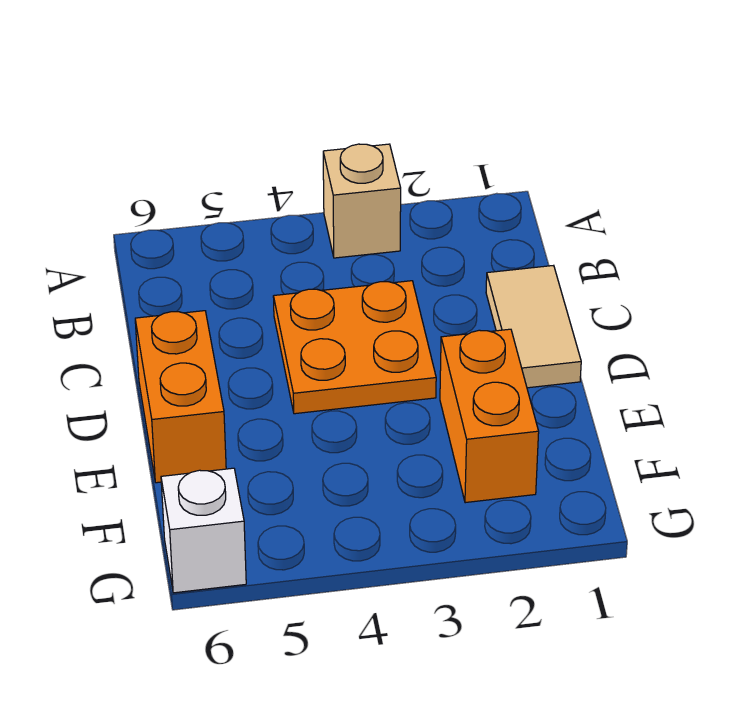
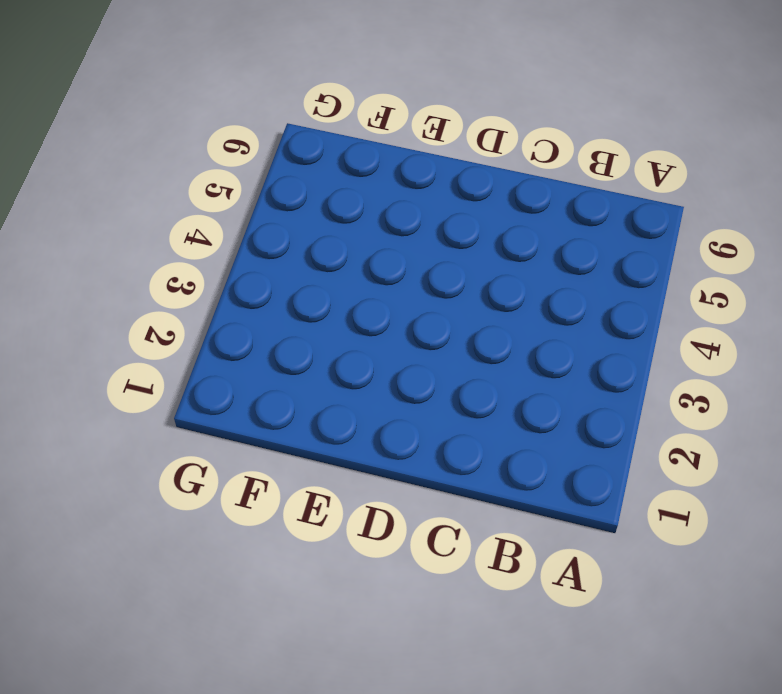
none -> tan 1x1 brick [323,144,401,258]
none -> tan 1x2 tile [486,265,581,388]

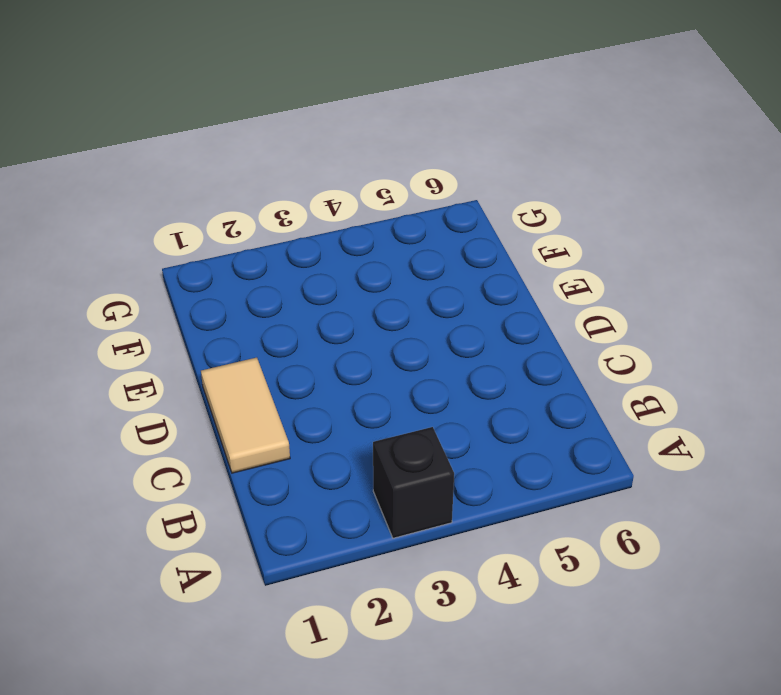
black 1x1 brick [373,427,454,538] -> tan 1x1 brick [323,144,401,258]
none -> orange 2x2 plate [273,281,436,414]
none -> orange 1x2 brick [135,311,226,483]

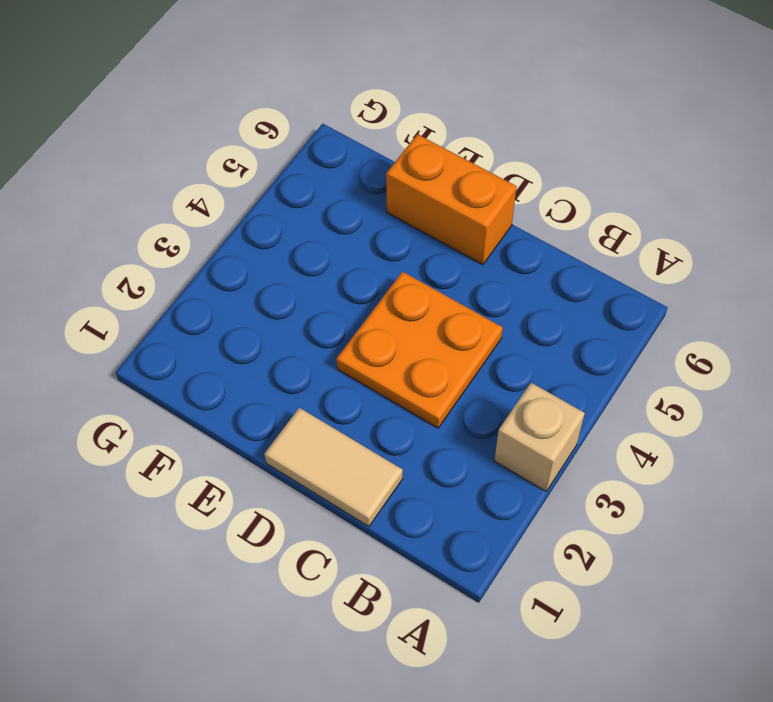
none -> orange 1x2 brick [440,329,539,503]
none -> white 1x1 brick [161,468,246,593]

